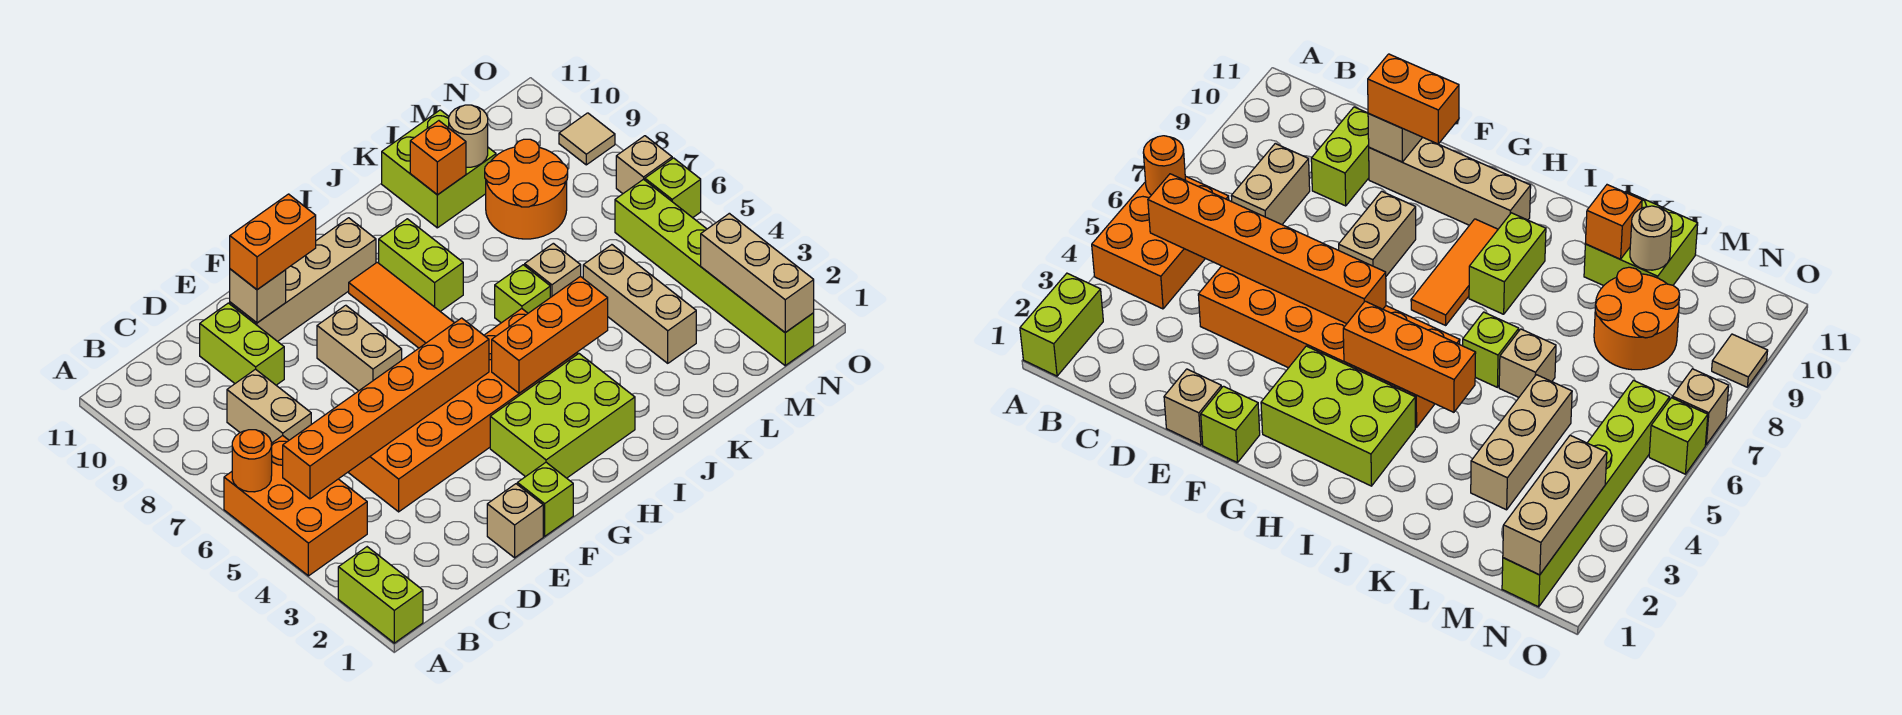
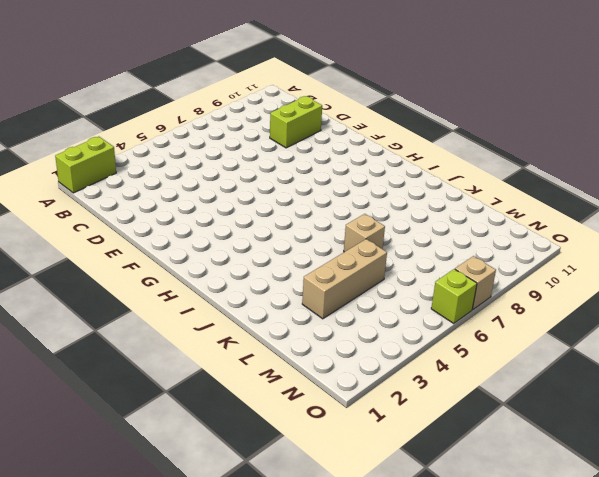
none -> orange 2x3 brick [224,436,367,576]
none -> tan 1x2 brick [227,369,311,443]
none -> orange 2x6 brick [348,309,578,512]

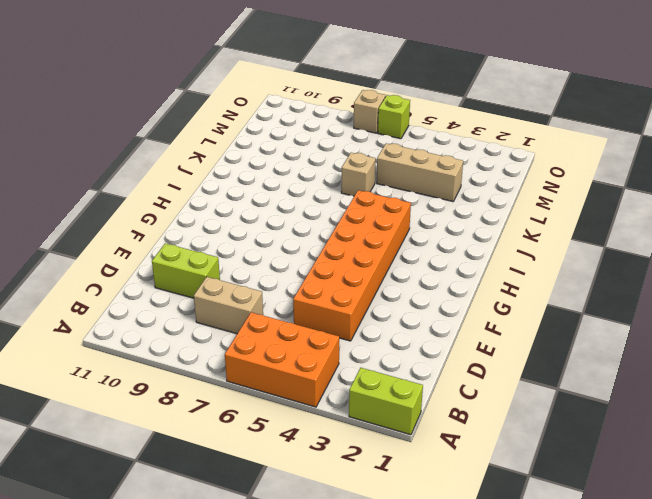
none -> tan 1x1 brick [487,484,543,558]
none -> tan 1x4 brick [230,218,376,341]
none -> lime 1x1 brick [517,462,573,536]

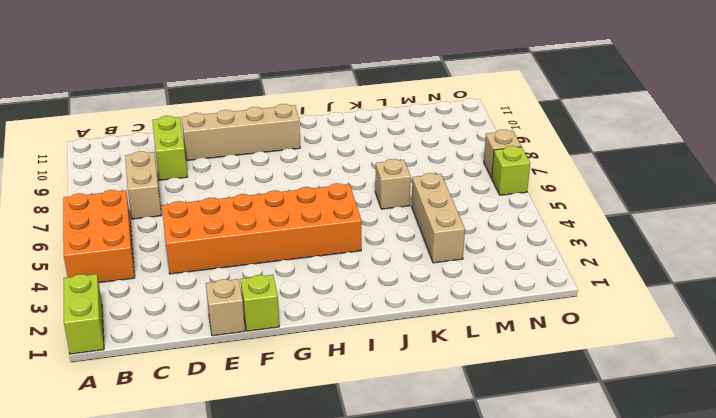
none -> tan 1x2 brick [317,305,402,391]
none -> lime 2x3 brick [490,354,635,478]
none -> orange 1x3 tile [349,262,454,348]

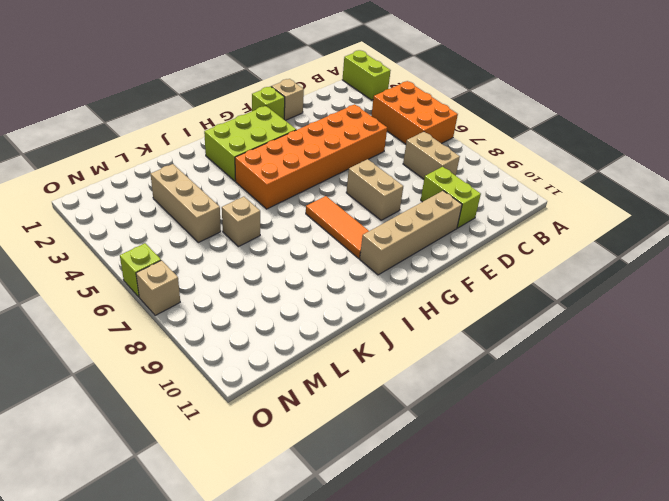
none -> lime 1x2 brick [379,219,463,311]
none -> lime 1x1 brick [495,265,550,323]
none -> lime 2x2 brick [382,110,496,228]

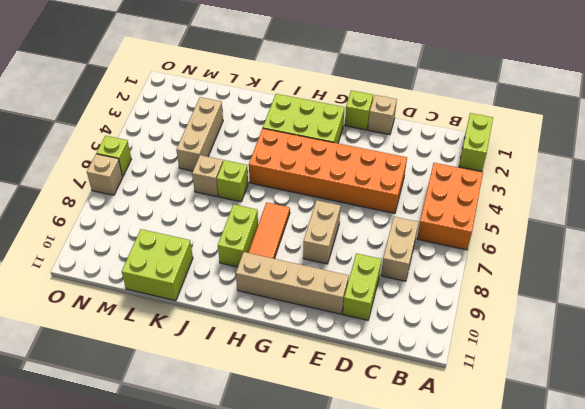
none -> orange 2x2 round brick [485,139,568,239]
none -> lime 1x6 brick [615,179,814,366]
none -> tan 1x1 tile [559,113,615,165]

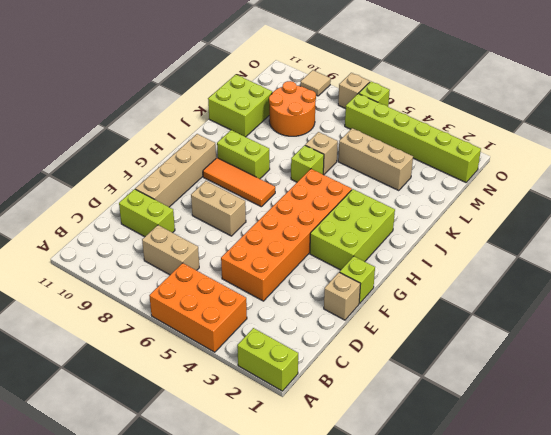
none -> orange 1x1 round brick [232,430,272,492]
none -> orange 1x6 brick [283,318,489,499]
none -> tan 1x1 brick [230,269,286,323]

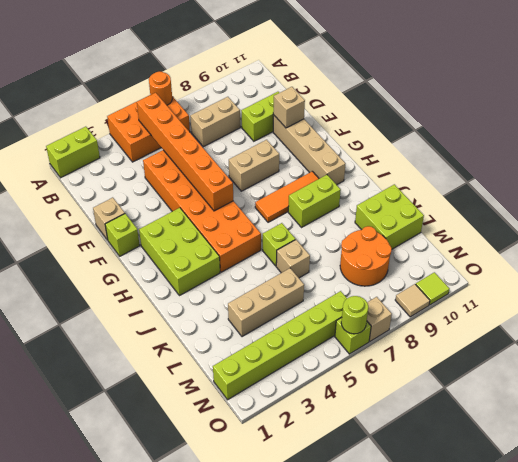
lime 1x1 round brick [341,296,368,334] -> none
lime 1x1 tile [416,272,449,305] -> none
none -> orange 1x3 brick [492,276,608,393]
none -> orange 1x1 brick [410,121,466,195]
none -> tan 1x1 round brick [449,105,488,167]

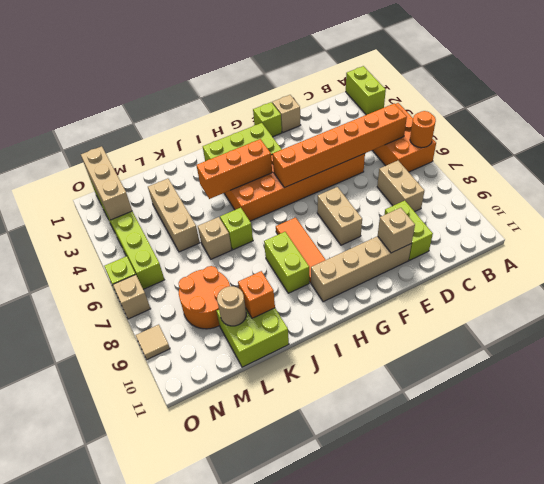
none -> orange 1x2 brick [230,194,316,290]

